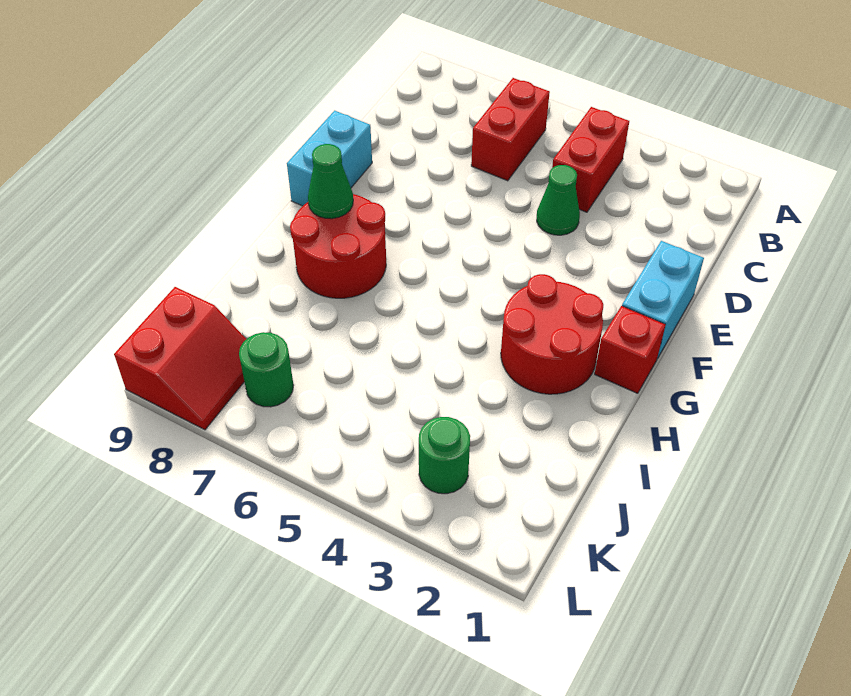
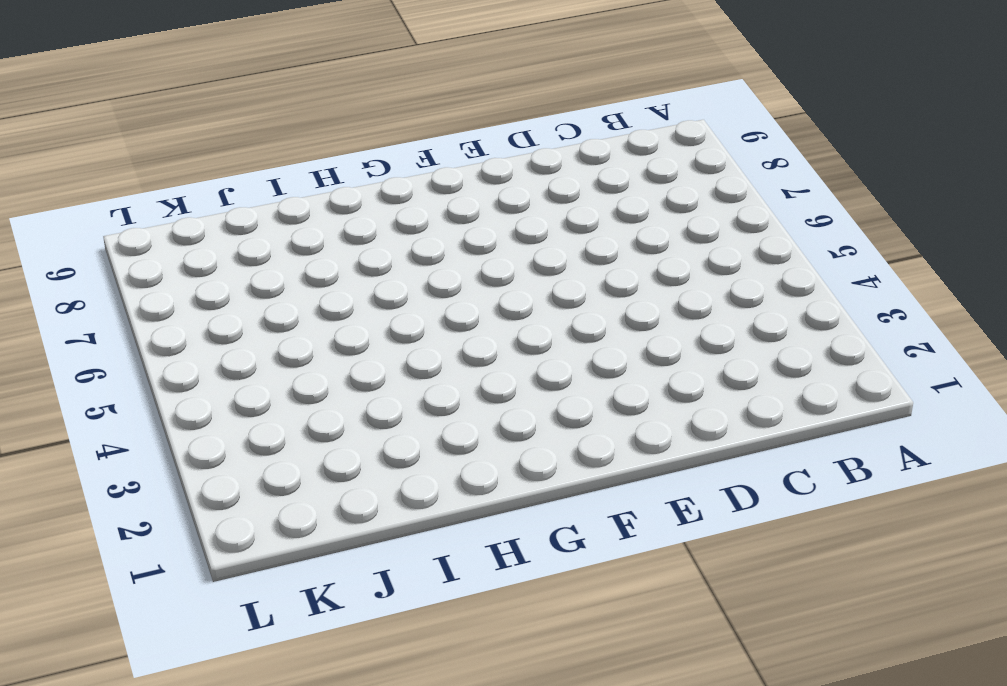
none -> red 1x2 brick [552,107,629,212]
none -> red 1x2 brick [471,78,550,181]
none -> green 1x1 cone [537,165,580,235]

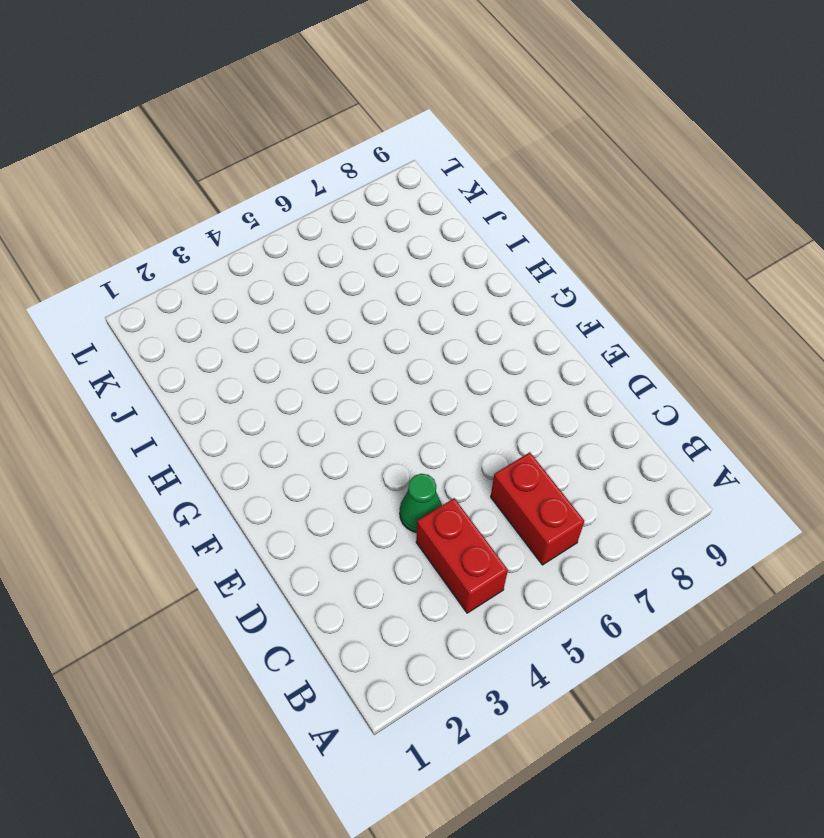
none -> cyan 1x2 brick [622,241,704,358]
none -> cyan 1x2 brick [287,111,372,206]
none -> red 1x1 brick [595,306,666,393]

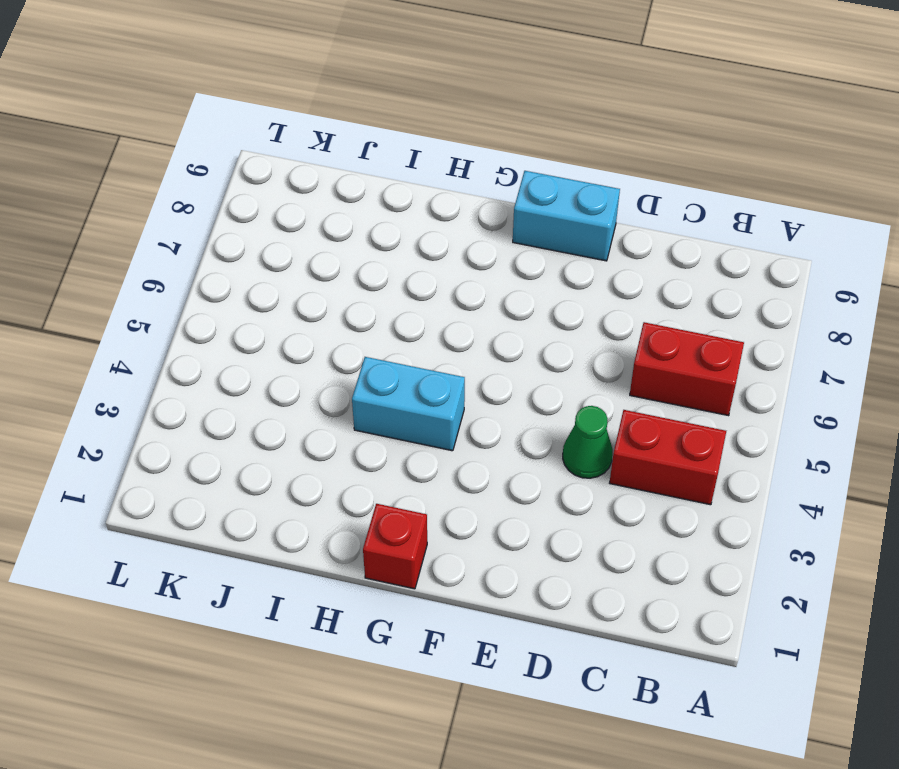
cyan 1x2 brick [352,357,465,451] -> cyan 1x2 brick moved to [622,241,704,358]
none -> red 2x2 round brick [501,274,603,394]
none -> red 2x2 round brick [290,194,386,298]
none -> green 1x1 round brick [419,417,470,494]

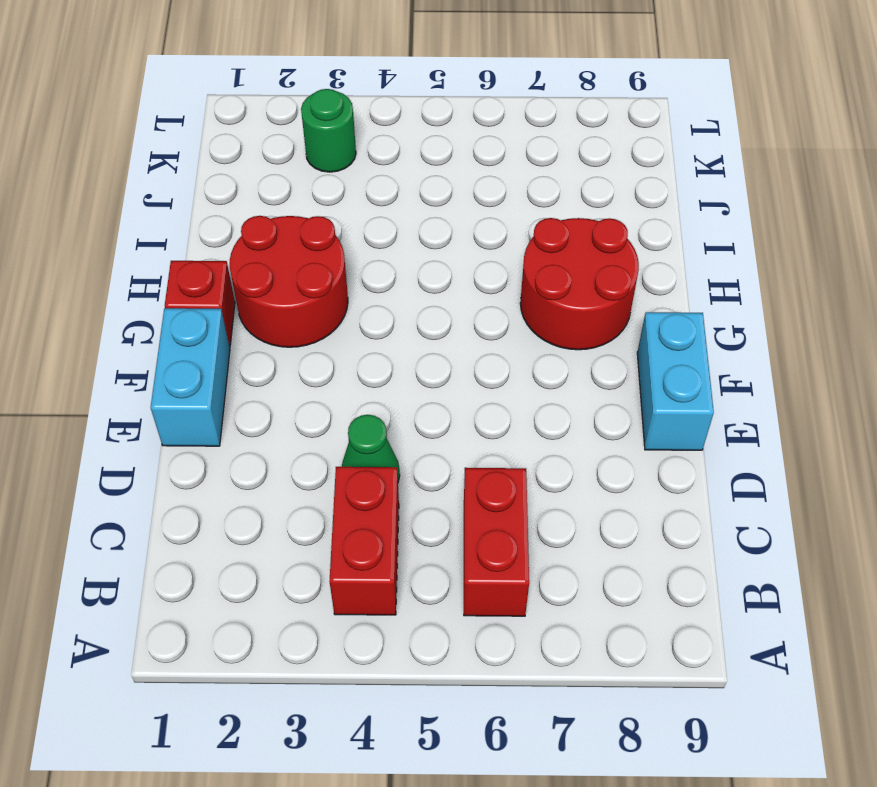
none -> green 1x1 round brick [239,332,294,407]
none -> red 2x2 slope [114,287,246,430]
none -> green 1x1 cone [308,144,353,219]

